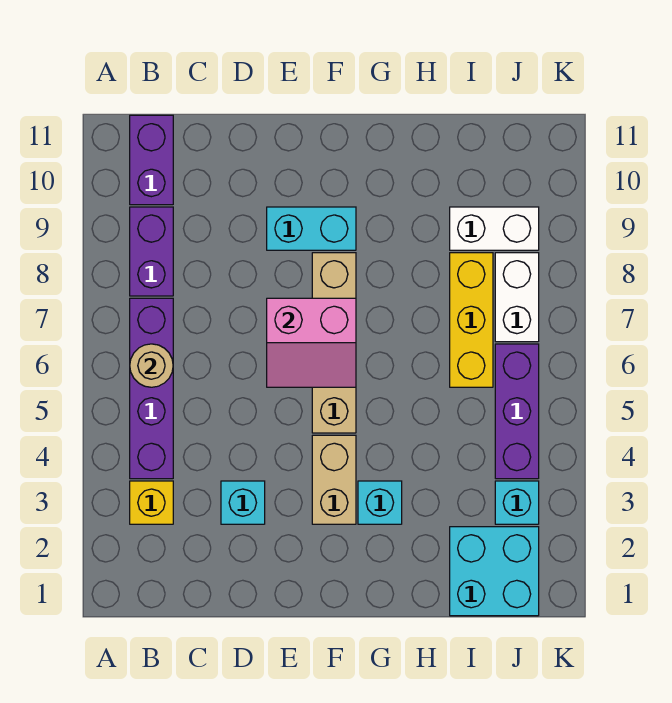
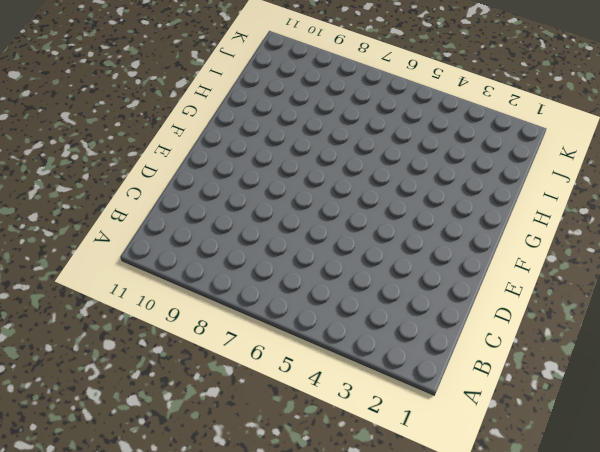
none -> yellow 1x1 brick [130,481,173,524]
none -> purple 1x4 brick [130,298,173,479]
none -> purple 1x2 brick [130,207,173,296]

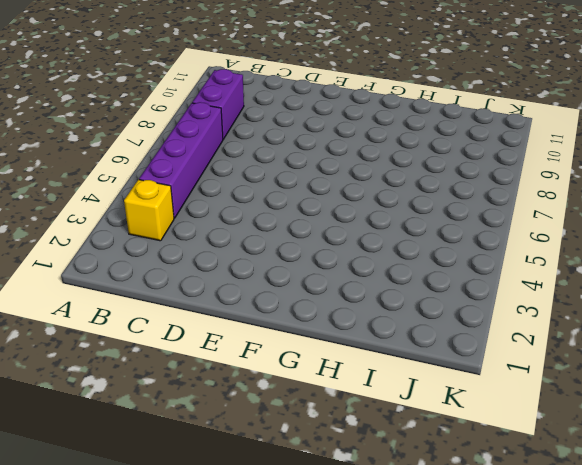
none -> purple 1x2 brick [130,115,173,205]
none -> cyan 1x1 brick [221,481,265,524]
none -> cyan 1x2 brick [267,207,356,250]

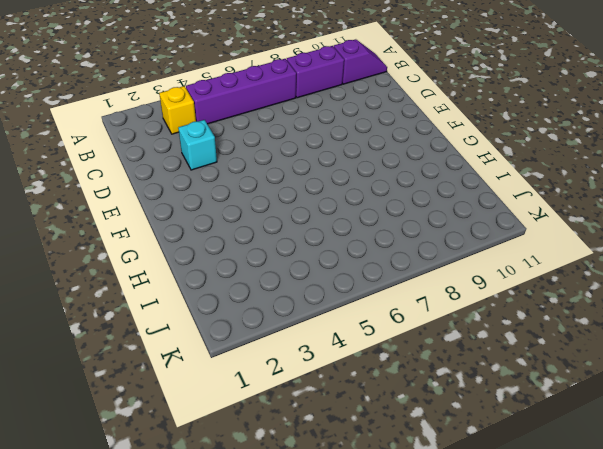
purple 1x2 slope [334,39,387,84] -> purple 1x2 brick [130,115,173,205]
none -> cyan 1x2 brick [267,207,356,250]
none -> tan 1x2 brick [312,435,356,524]
none -> tan 1x4 brick [312,253,356,433]

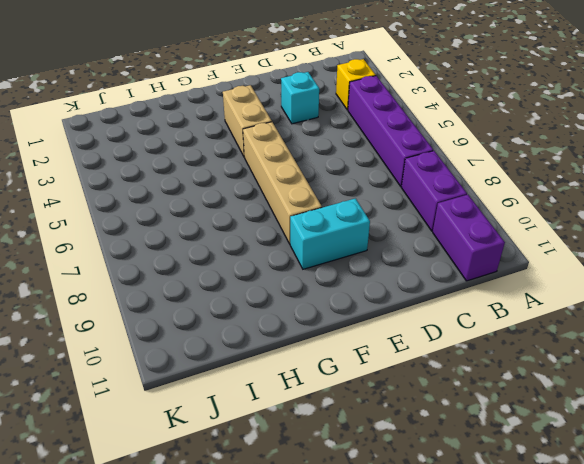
none -> cyan 1x1 brick [358,481,402,524]
none -> cyan 2x2 brick [450,527,539,616]
none -> yellow 1x3 brick [450,253,493,387]

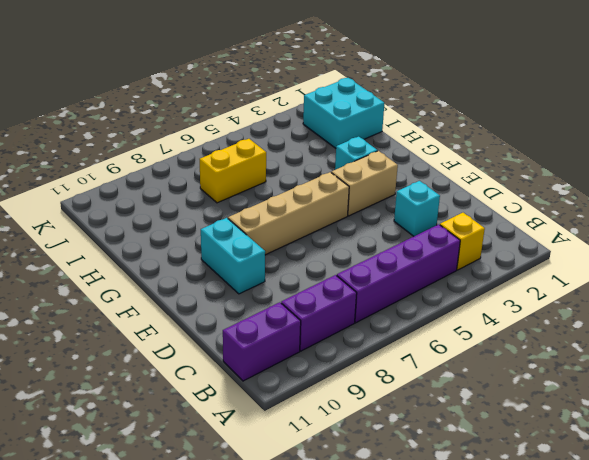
yellow 1x2 brick [200,139,266,203] -> yellow 1x3 brick [450,253,493,387]
none -> white 1x2 brick [450,207,539,250]
none -> cyan 1x1 brick [495,481,539,524]
none -> purple 1x3 brick [495,344,539,479]

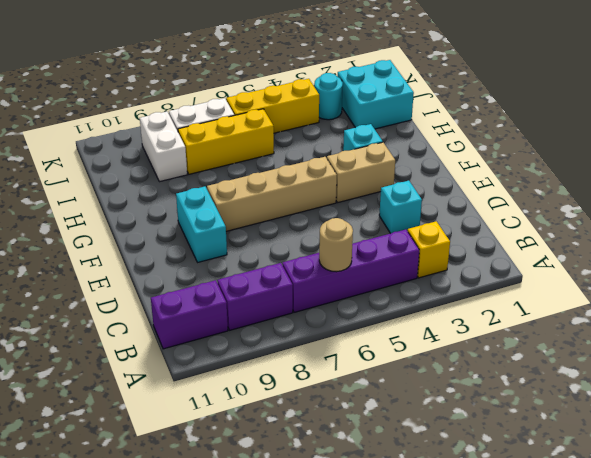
cyan 1x1 round brick [314,73,343,120] -> cyan 1x1 brick [495,481,539,524]
yellow 1x3 brick [226,79,319,133] -> purple 1x3 brick [495,344,539,479]
none -> pink 2x2 slope [267,298,356,387]

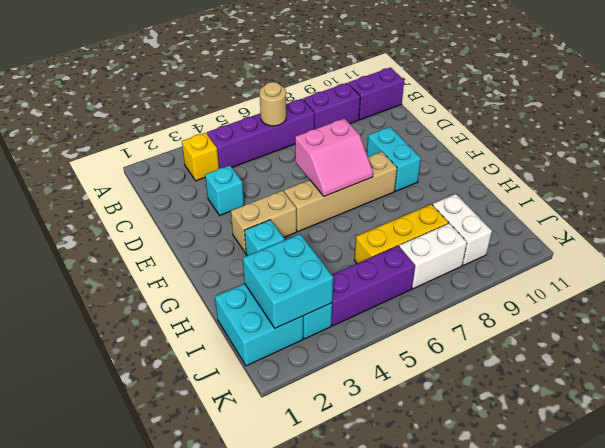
pink 2x2 slope [295,118,373,197] -> pink 2x2 slope turned to [267,298,356,387]
cyan 2x2 brick [243,234,333,328] -> none

